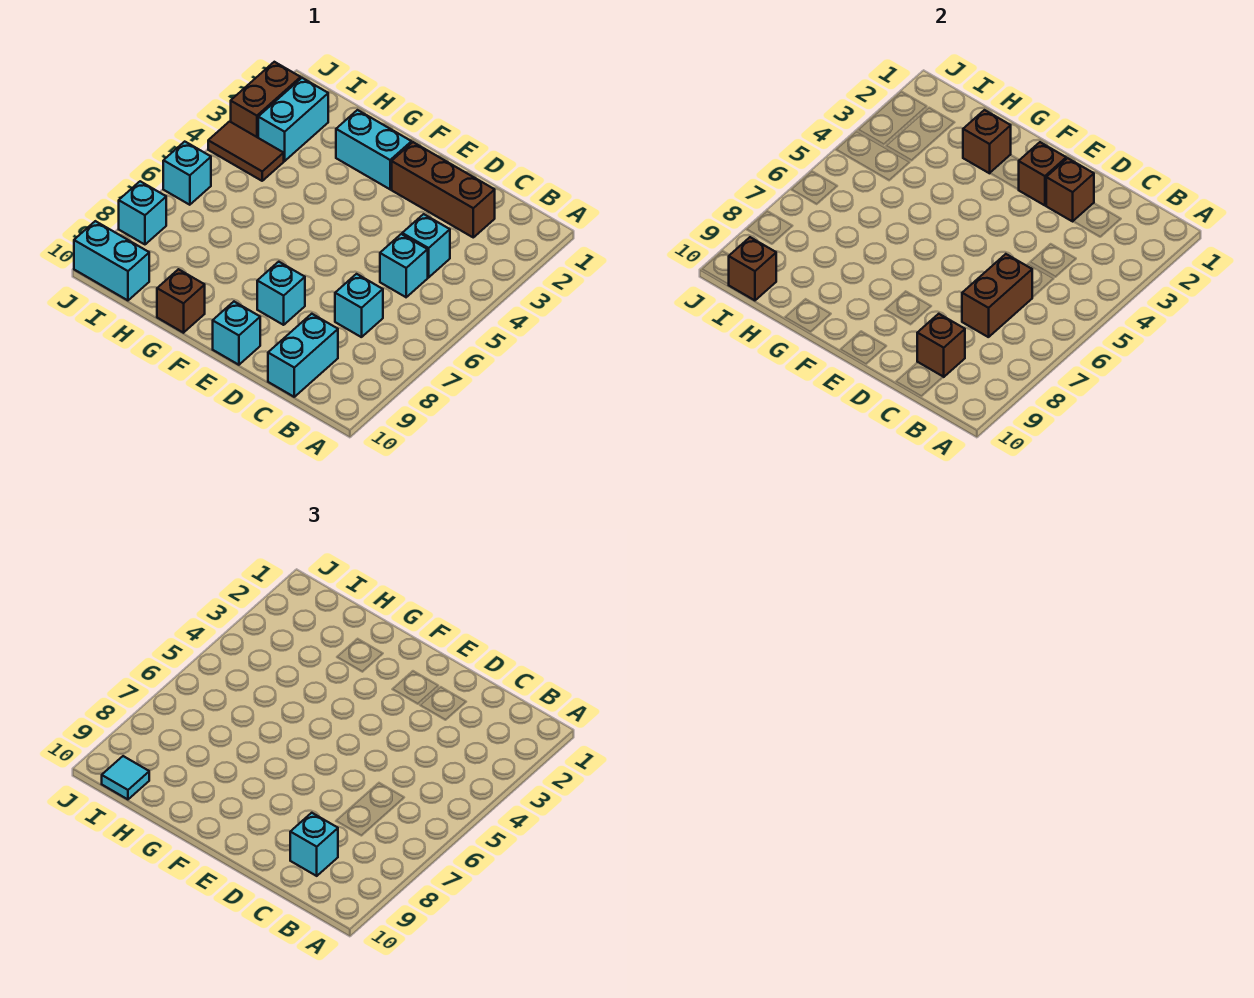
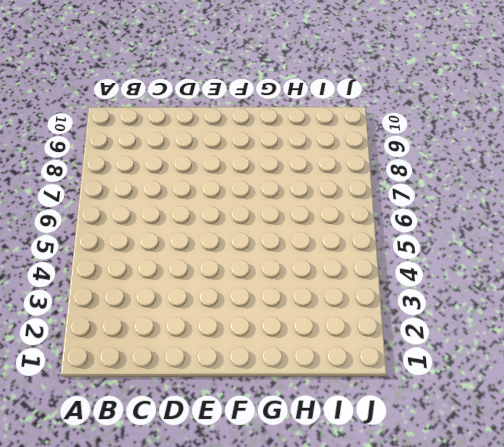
none -> brown 1x3 brick [392,142,495,237]
none -> cyan 1x1 brick [402,214,450,277]
none -> cyan 1x1 brick [380,234,428,297]

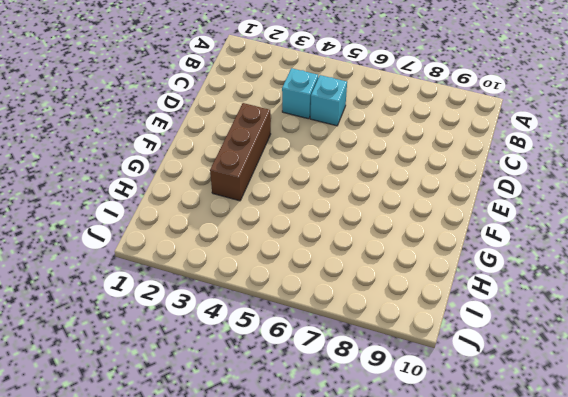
brown 1x3 brick [210,103,271,201] -> brown 1x3 brick moved to [392,142,495,237]
none -> cyan 1x1 brick [335,274,383,337]
none -> cyan 1x2 brick [268,314,338,397]
none -> cyan 1x1 brick [257,262,305,325]

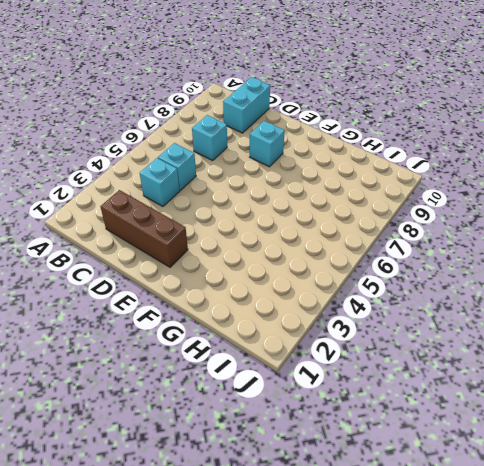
none -> cyan 1x1 brick [213,302,260,365]
none -> cyan 1x2 brick [336,110,412,189]
none -> brown 1x1 brick [157,269,205,333]

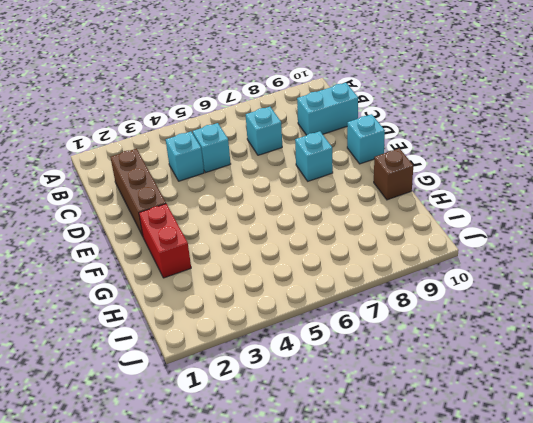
red 1x2 brick [139,204,191,278] -> cyan 1x2 brick [336,110,412,189]
none -> cyan 1x2 brick [258,78,328,161]
none -> brown 1x2 tile [208,121,284,181]
none -> cyan 1x2 brick [74,221,149,300]

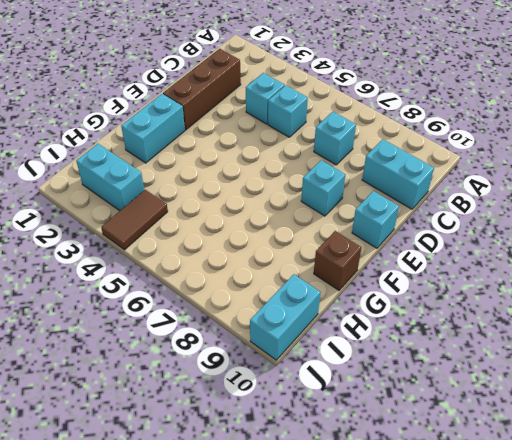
none -> brown 1x2 brick [231,62,301,138]
none -> cyan 1x1 brick [163,142,211,205]
none -> cyan 1x1 brick [119,181,166,244]

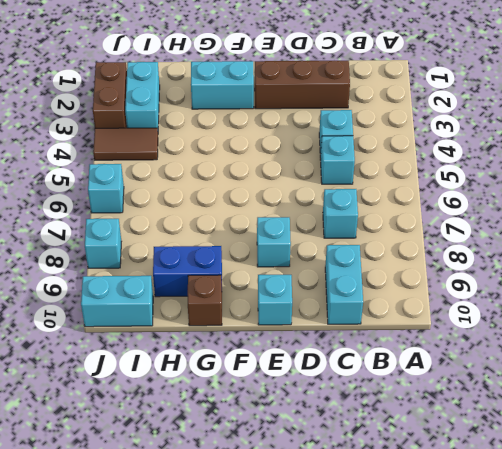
blue 1x2 brick [153,246,222,297] -> none
none -> brown 1x2 brick [962,254,1032,337]
none -> brown 1x1 brick [917,314,965,377]
none -> brown 1x1 brick [1046,158,1094,221]

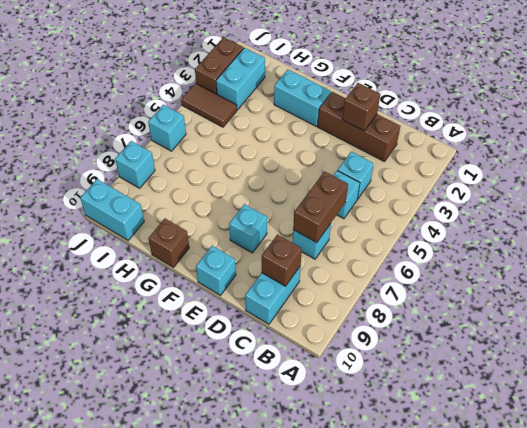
none -> brown 1x1 brick [1019,142,1066,205]
none -> brown 1x1 brick [963,110,1011,173]
none -> brown 1x1 brick [729,237,776,300]

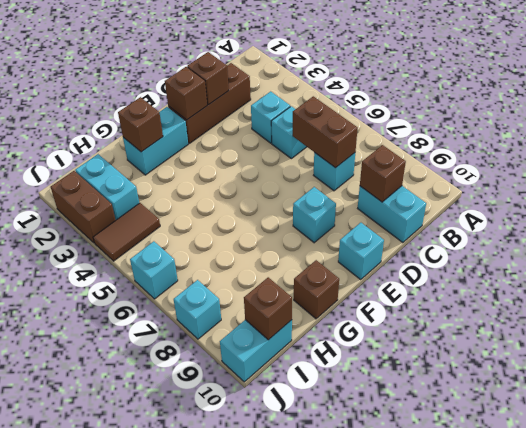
none -> cyan 1x1 brick [290,813,338,876]
none -> cyan 1x1 tile [102,756,149,799]

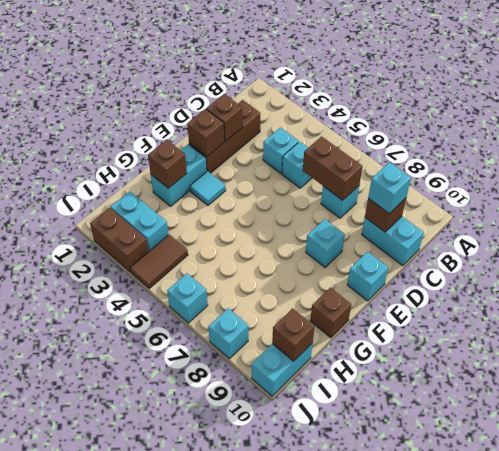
cyan 1x1 tile [190,171,226,205] -> cyan 1x1 tile moved to [102,756,149,799]

